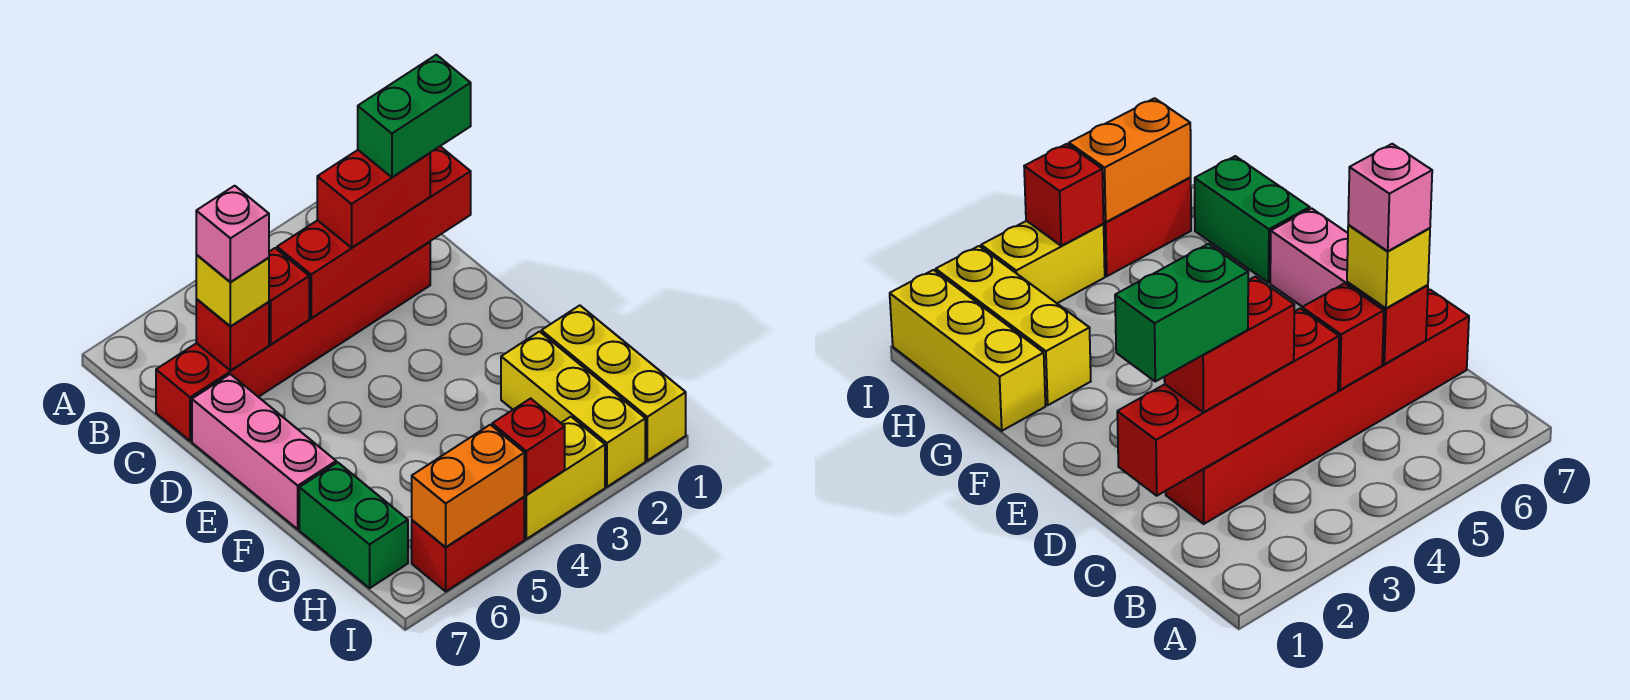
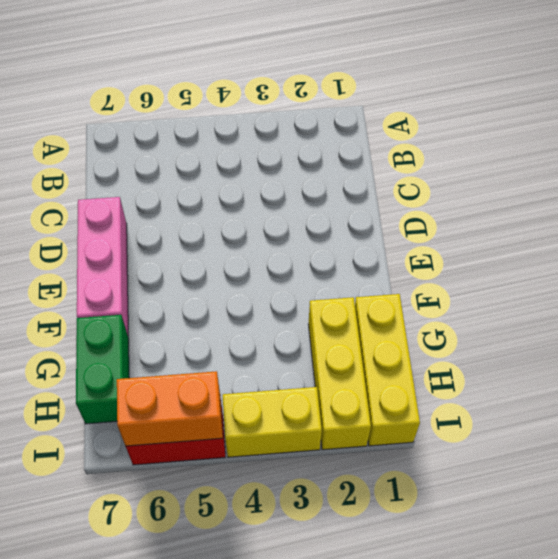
none -> red 1x6 brick [156,242,430,441]
none -> red 1x4 brick [277,147,471,318]
none -> red 1x1 brick [269,248,309,344]

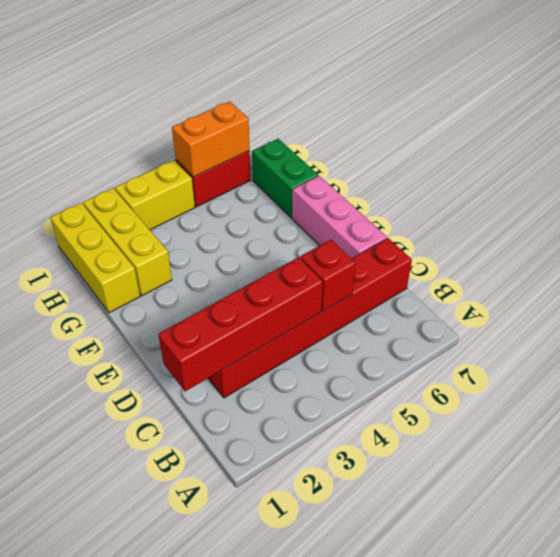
none -> red 1x1 brick [196,299,269,371]
none -> red 1x1 brick [492,399,565,495]
none -> red 1x2 brick [317,150,430,248]

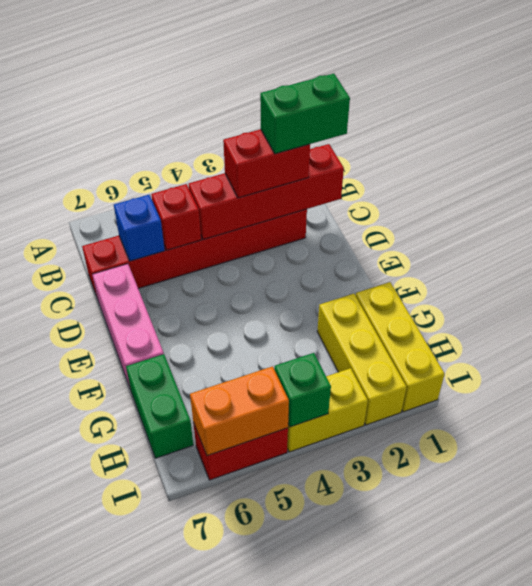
blue 1x1 brick [114,195,165,261] -> red 1x1 brick [196,299,269,371]
green 1x1 brick [275,353,331,427] -> red 1x1 brick [492,399,565,495]
none -> yellow 1x1 brick [196,255,269,327]
none -> pink 1x1 brick [196,186,269,282]

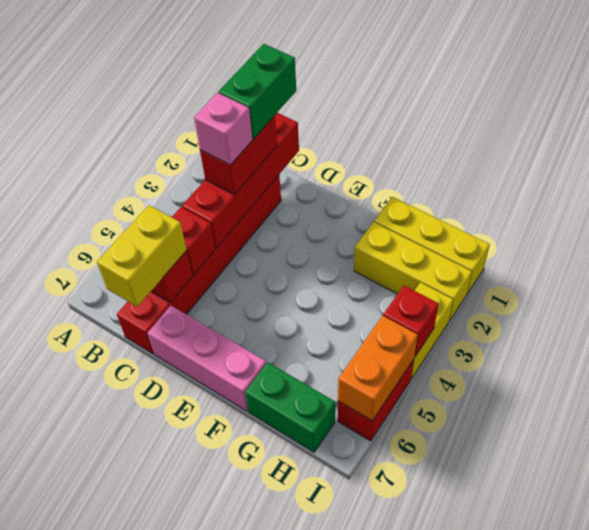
pink 1x1 brick [194,93,252,165] -> pink 1x1 brick moved to [196,186,269,282]
yellow 1x2 brick [97,205,187,307] -> yellow 1x1 brick [196,255,269,327]

